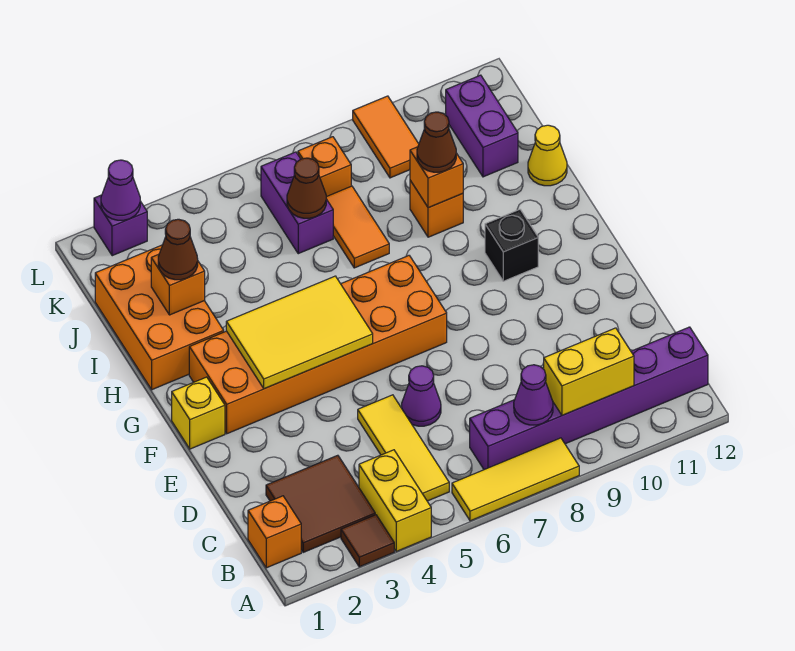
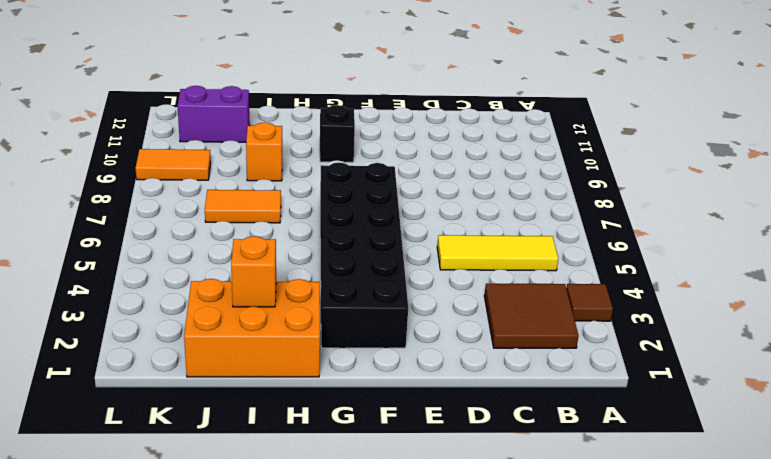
black 2x6 brick [320,163,408,348] -> orange 2x6 brick [189,256,447,434]
none -> yellow 1x2 brick [359,450,431,551]
none -> yellow 1x3 tile [452,438,579,521]
none -> orange 1x1 brick [248,496,301,568]

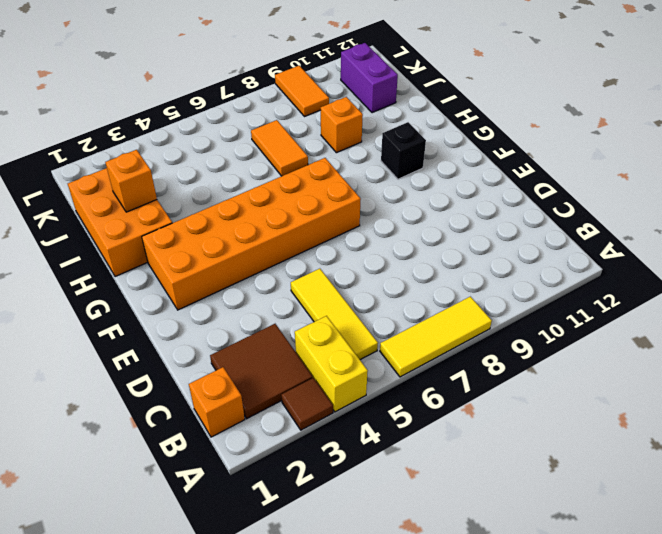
none -> purple 1x6 brick [470,327,708,470]
none -> purple 1x1 cone [402,366,441,426]
none -> yellow 1x1 brick [172,377,225,449]

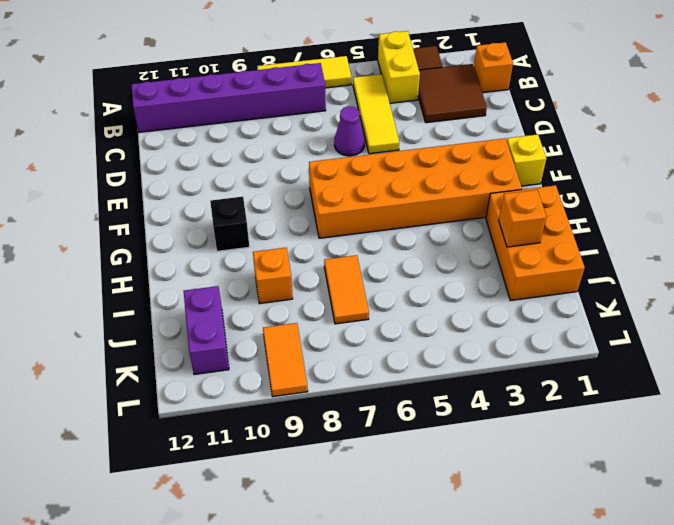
none -> yellow 1x1 cone [528,125,567,186]
none -> purple 1x2 brick [261,152,333,254]
none -> orange 1x1 brick [298,137,351,197]

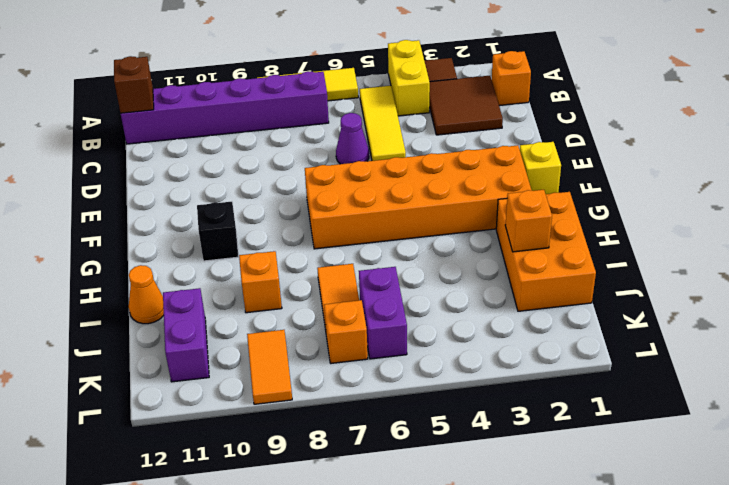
brown 1x1 brick [114,56,154,113] -> none
orange 1x1 cone [129,265,164,324] -> yellow 1x1 cone [528,125,567,186]
none -> purple 1x1 brick [94,195,147,256]
none -> purple 1x1 cone [514,365,553,425]
none -> yellow 1x2 brick [544,328,634,415]

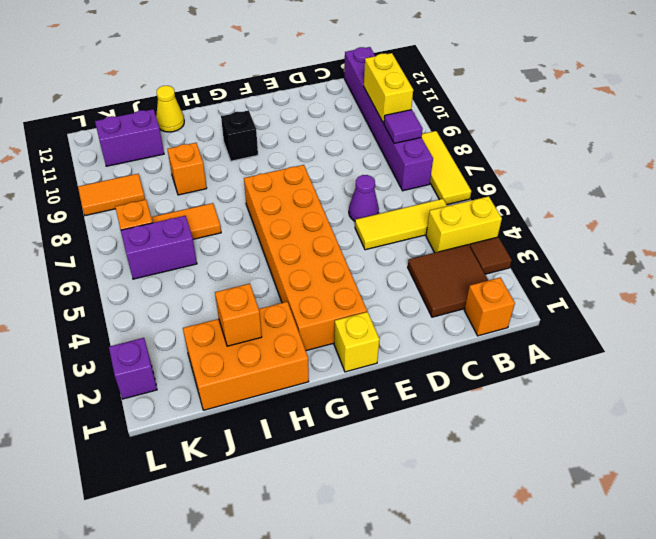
purple 1x1 tile [384,110,423,143] -> purple 1x1 cone [514,365,553,425]
none -> yellow 2x3 tile [226,276,373,389]
none -> orange 1x1 brick [410,147,463,208]
none -> brown 1x1 cone [287,158,326,218]

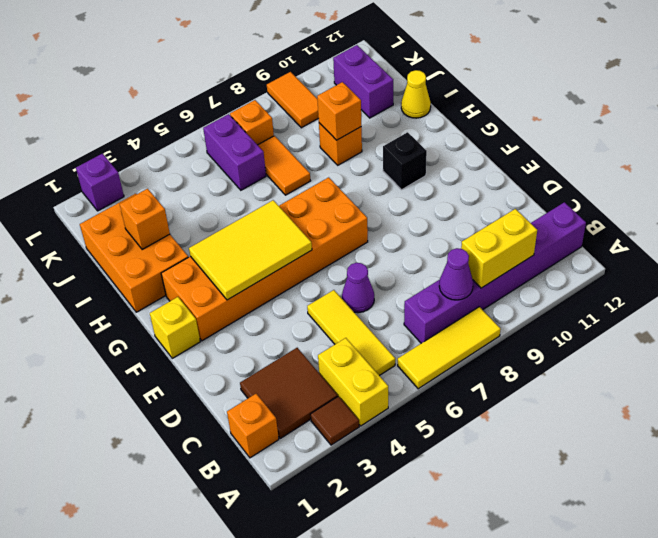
none -> brown 1x1 cone [287,158,326,218]
none -> purple 1x1 cone [101,160,140,220]
none -> brown 1x1 cone [158,219,198,280]

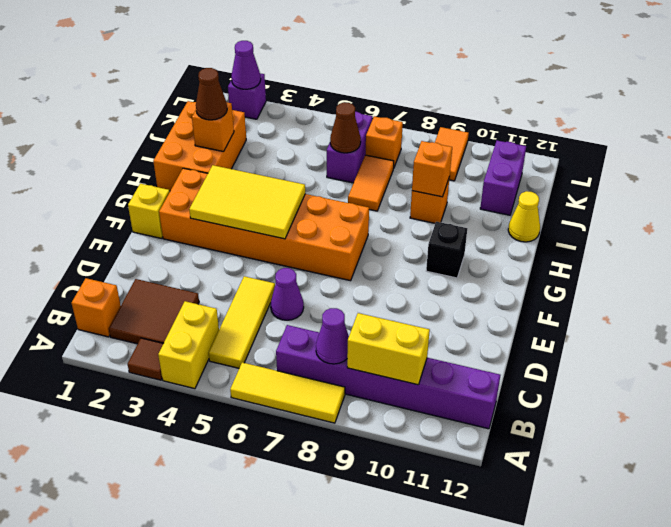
none -> brown 1x1 cone [417,112,456,172]

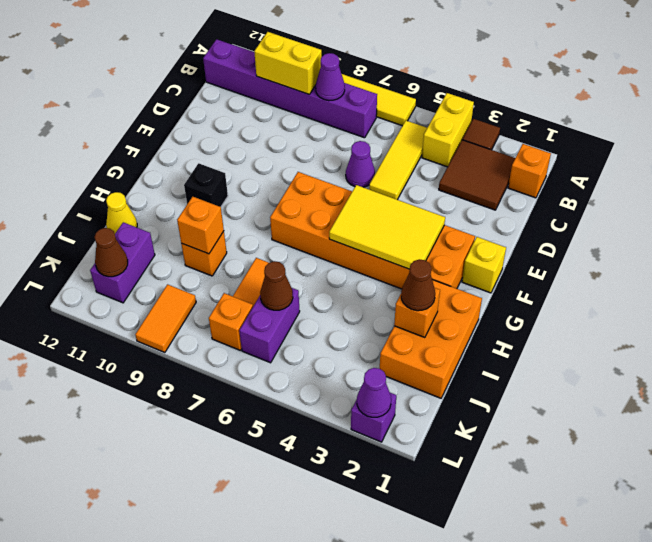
brown 1x1 cone [95,228,128,277] -> brown 1x1 cone moved to [417,112,456,172]

